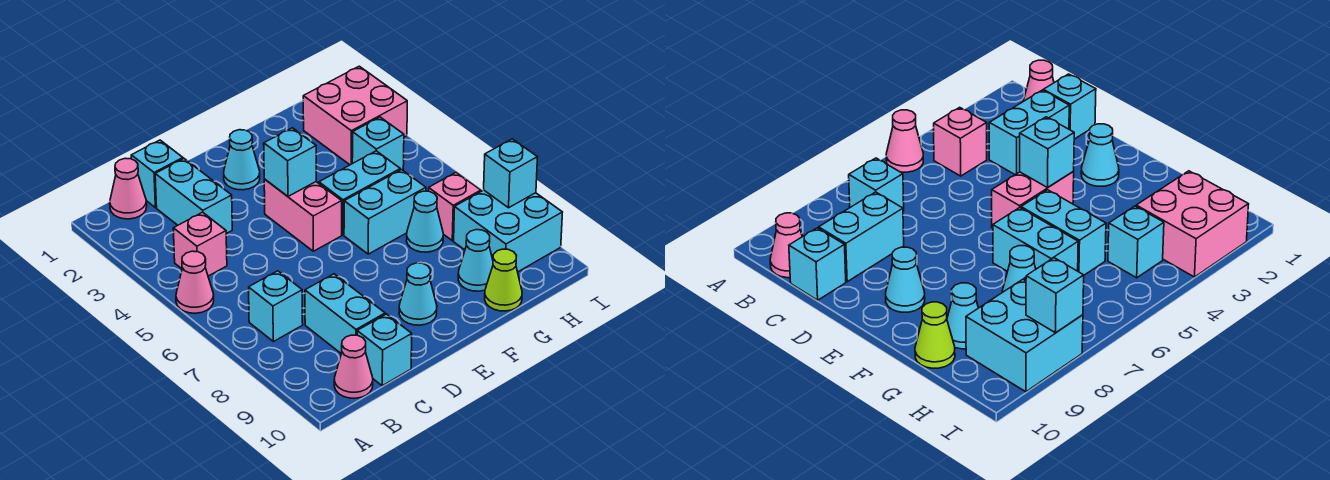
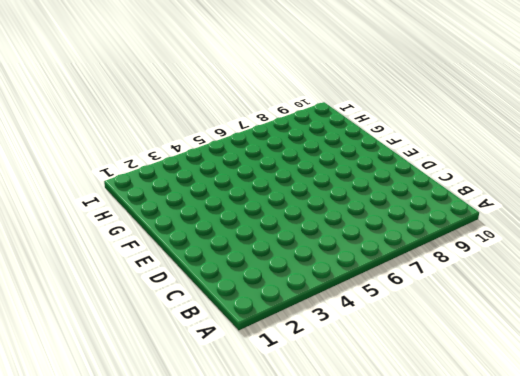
none -> pink 1x1 cone [176,251,214,313]
none -> pink 1x1 cone [110,158,147,219]
none -> pink 1x1 brick [173,212,227,276]

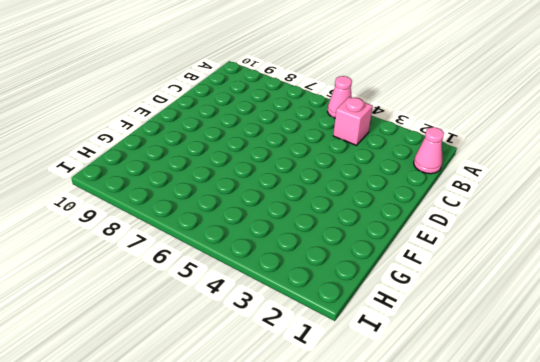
none -> cyan 1x1 brick [249,271,303,342]
none -> pink 1x1 cone [334,335,373,398]
none -> cyan 1x1 brick [131,140,183,208]

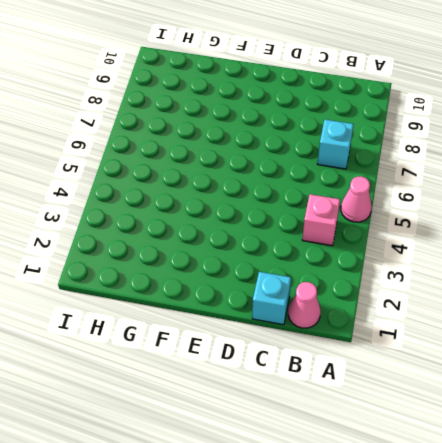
none -> pink 1x1 cone [334,335,373,398]
none -> cyan 1x2 brick [155,159,232,234]
none -> cyan 1x2 brick [305,274,385,353]

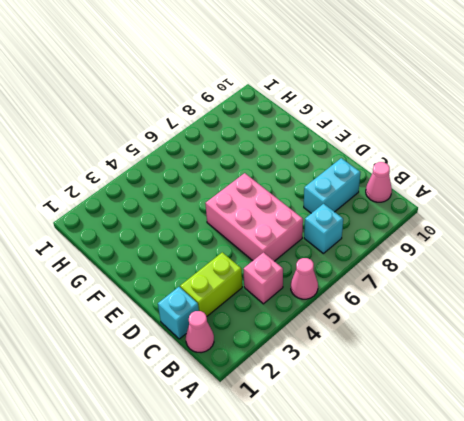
lime 1x2 brick [180,252,242,316] -> cyan 1x2 brick [155,159,232,234]
pink 2x3 brick [205,173,303,261] -> pink 1x2 brick [264,179,342,251]
none -> cyan 1x1 brick [357,314,412,386]
none -> cyan 1x1 cone [224,130,260,190]
none -> cyan 1x1 cone [399,263,437,325]

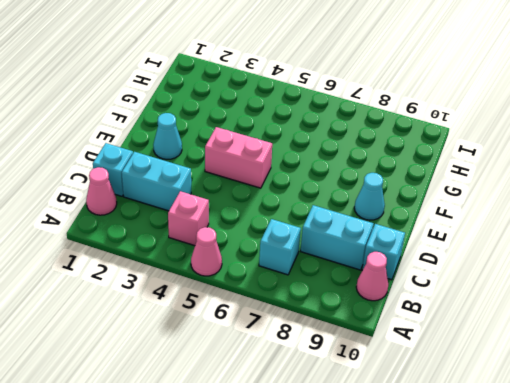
none -> cyan 1x2 brick [319,151,400,235]
none -> cyan 1x2 brick [344,170,426,254]
none -> cyan 1x1 cone [407,191,443,252]

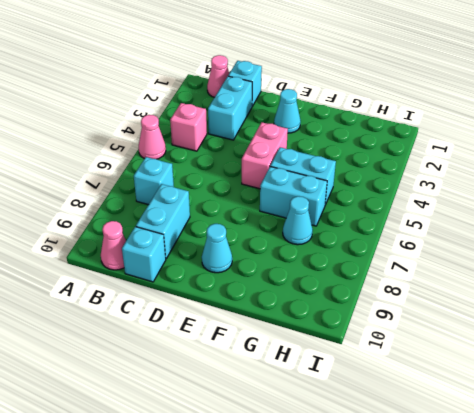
none -> cyan 1x1 cone [458,230,493,291]
none -> lime 1x1 cone [485,249,522,311]
none -> pink 2x2 brick [303,66,407,165]

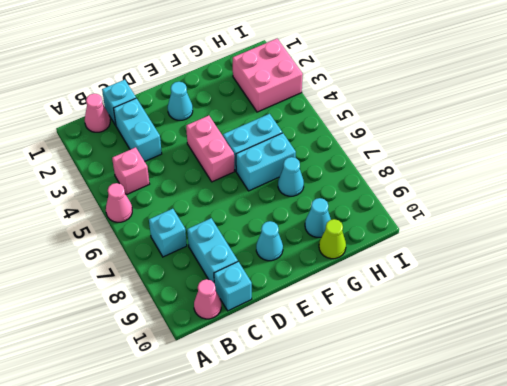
none -> cyan 1x1 brick [352,117,404,170]
none -> pink 1x1 brick [429,172,481,241]
none -> cyan 2x2 brick [454,190,562,272]

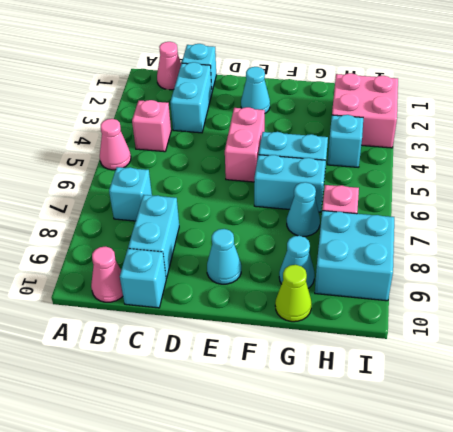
none -> cyan 1x1 brick [264,128,316,196]
none -> cyan 1x1 brick [484,139,537,208]

